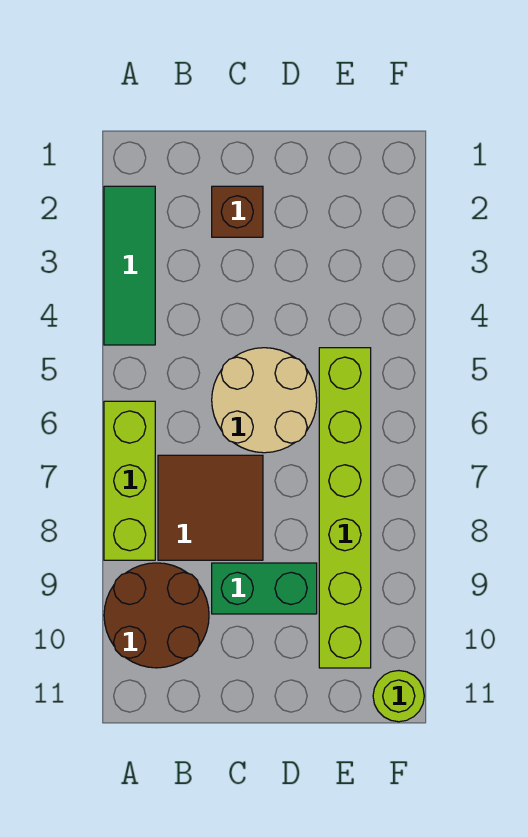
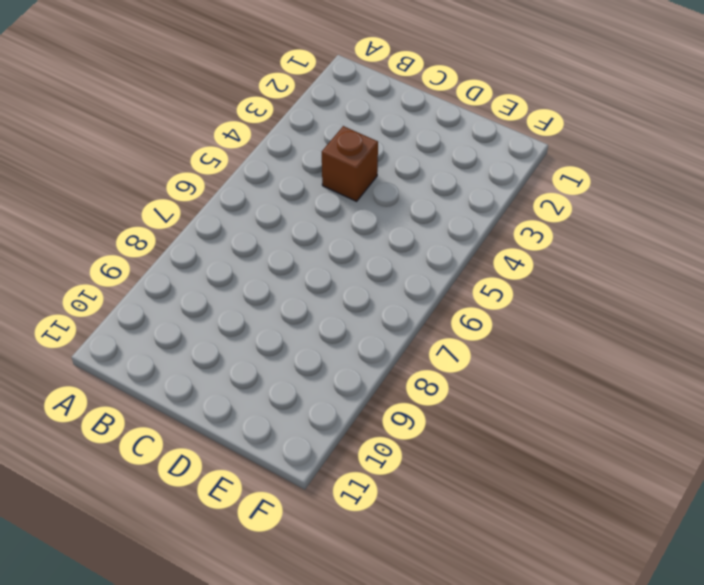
brown 1x1 brick [322,126,378,201] -> brown 1x1 brick moved to [212,186,263,237]
none -> green 1x3 tile [104,186,155,345]
none -> lime 1x3 brick [104,401,155,560]

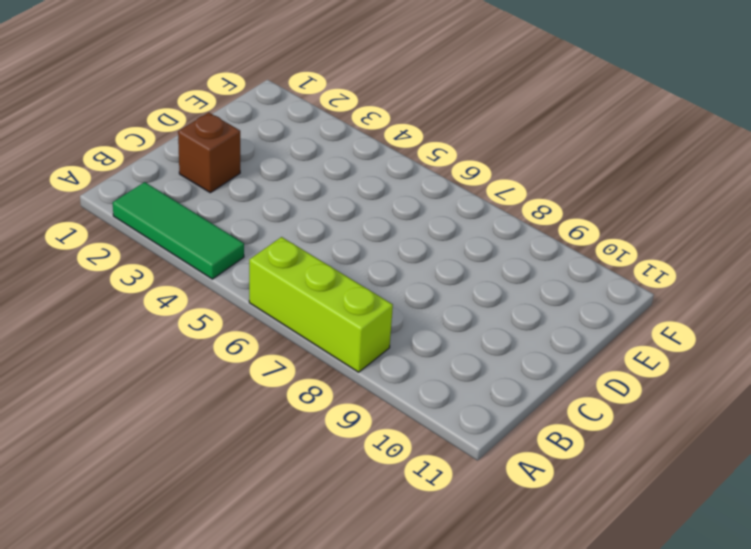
none -> brown 2x2 round brick [104,563,209,668]
none -> brown 2x2 tile [158,455,263,560]

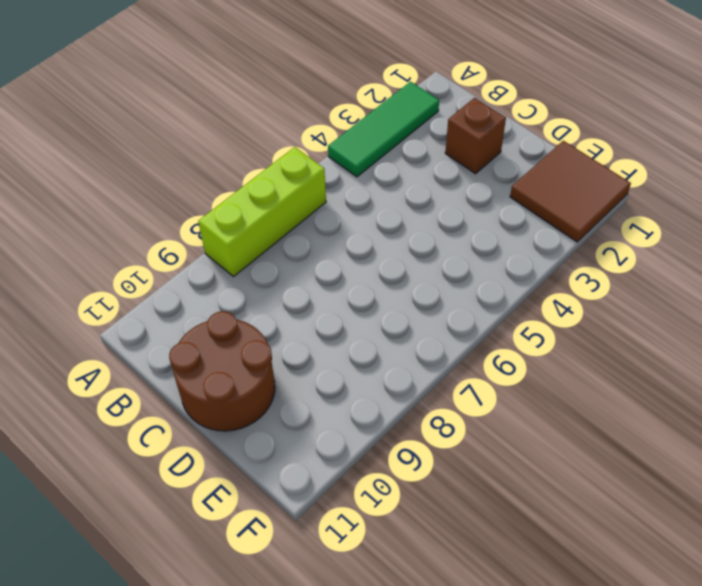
brown 2x2 round brick [169,311,275,431] -> brown 2x2 round brick moved to [104,563,209,668]
brown 2x2 tile [510,141,631,242] -> brown 2x2 tile moved to [158,455,263,560]
none -> tan 2x2 round brick [212,348,317,453]
none -> green 1x2 brick [212,563,317,614]

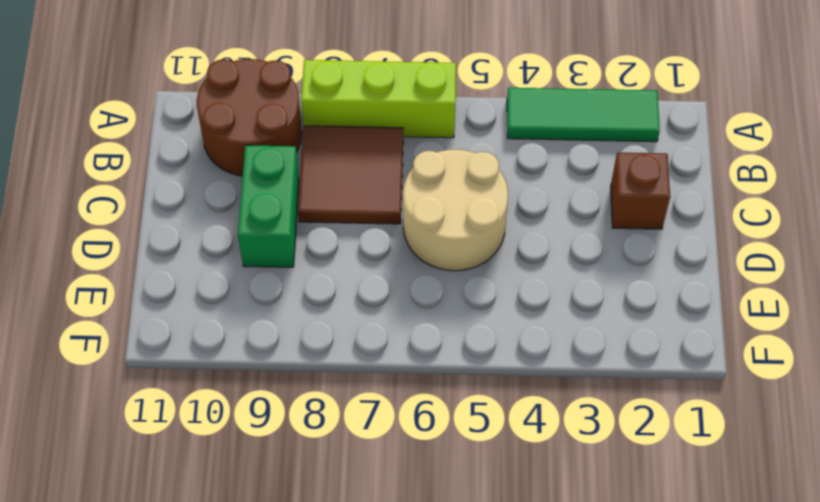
none -> lime 1x6 brick [319,348,371,668]
none -> lime 1x1 round brick [373,671,424,722]

